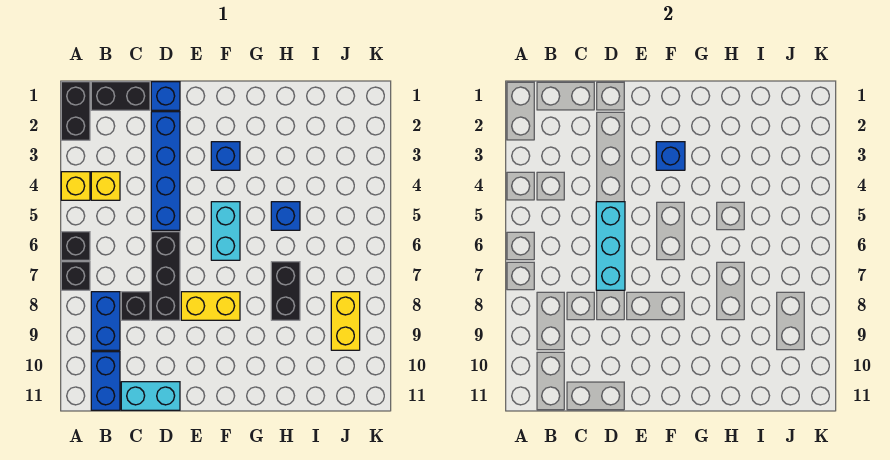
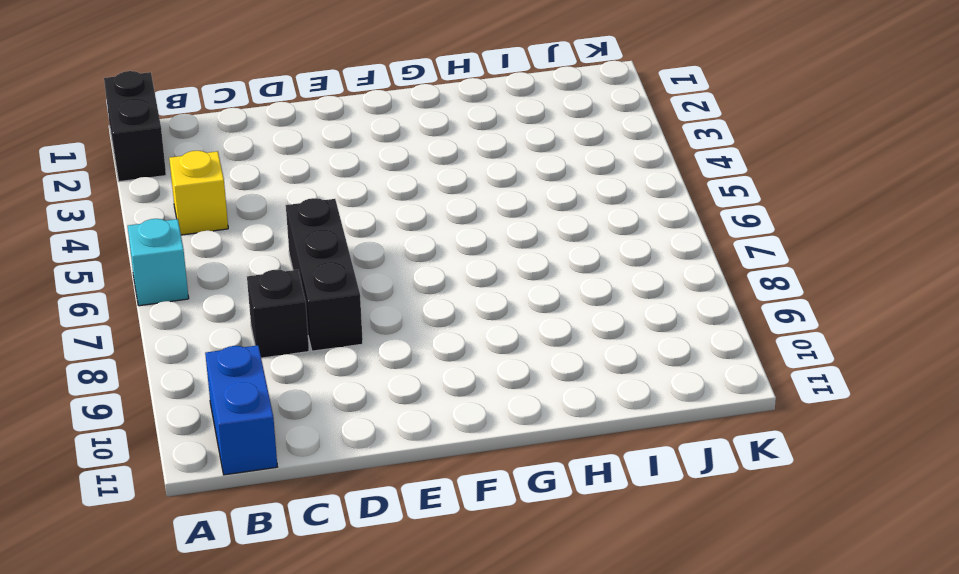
cyan 1x1 brick [128,219,189,306] -> black 1x1 brick [61,232,90,260]
none -> yellow 1x1 brick [61,172,90,200]
none -> black 1x1 brick [61,262,90,290]
none -> black 1x2 brick [91,82,150,110]

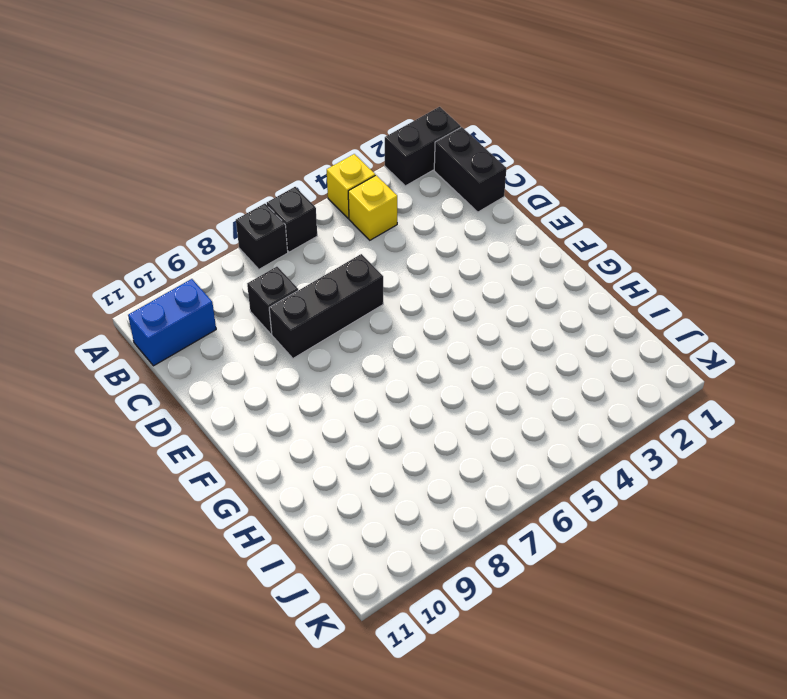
none -> blue 1x2 brick [91,292,120,350]
none -> cyan 1x2 brick [121,382,180,410]
none -> blue 1x1 brick [151,82,180,110]

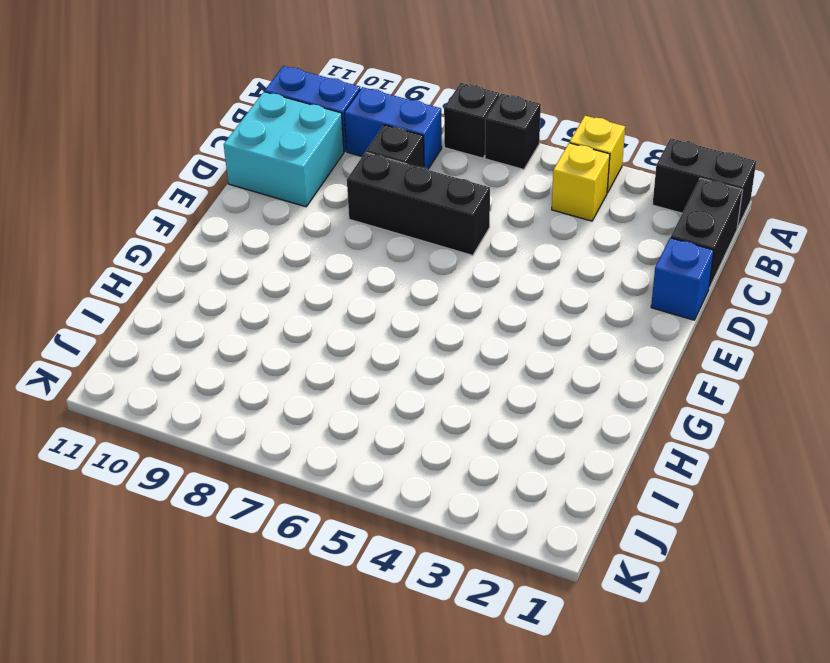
cyan 2x2 brick [224,92,344,207] -> cyan 1x2 brick [121,382,180,410]
none -> blue 1x4 brick [151,112,180,230]
none -> yellow 1x2 brick [181,292,240,320]
none -> blue 1x1 brick [211,142,240,170]

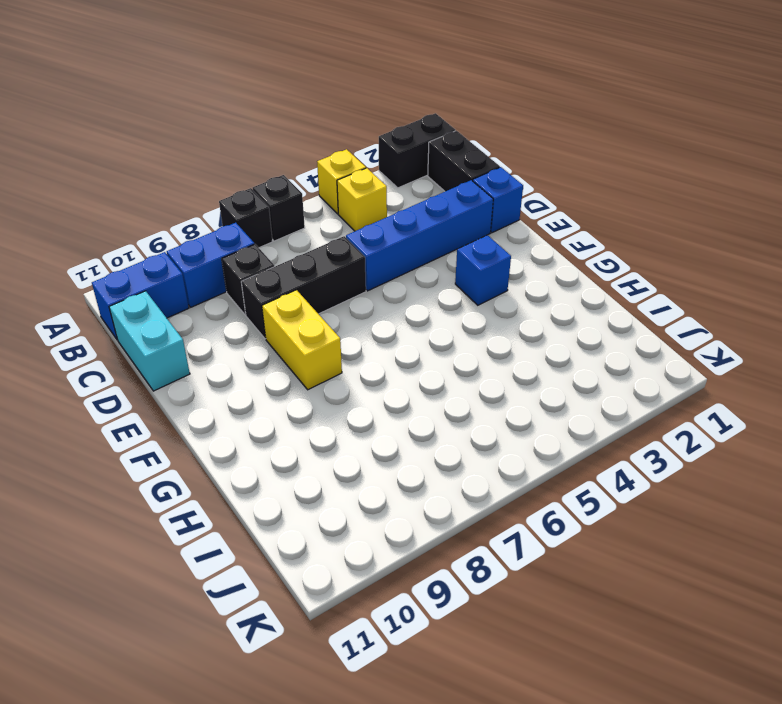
none -> cyan 1x2 brick [211,202,240,260]
none -> blue 1x1 brick [271,202,300,230]
none -> black 1x2 brick [271,262,300,320]

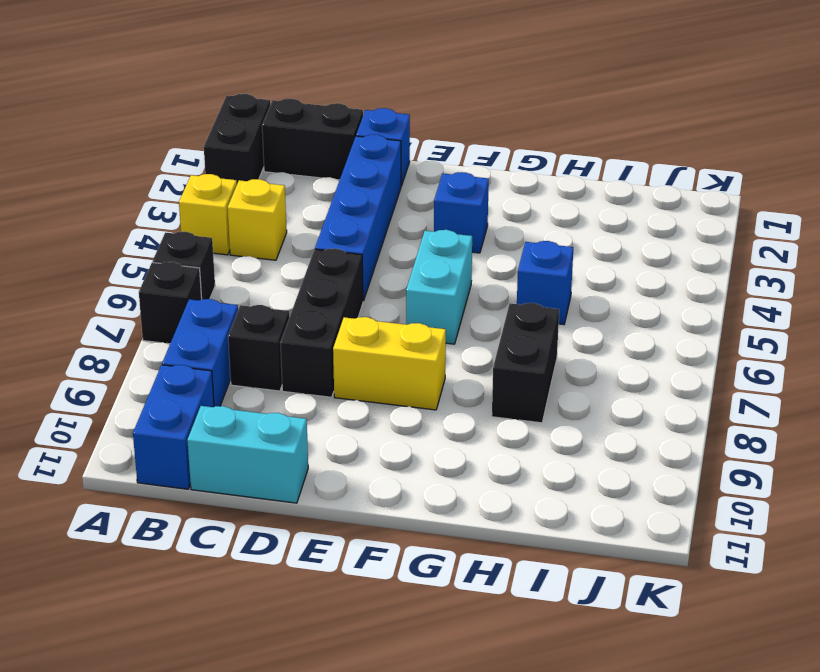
none -> yellow 1x2 brick [331,292,360,350]
none -> cyan 1x3 brick [596,202,625,290]
none -> blue 1x1 brick [656,142,685,170]

